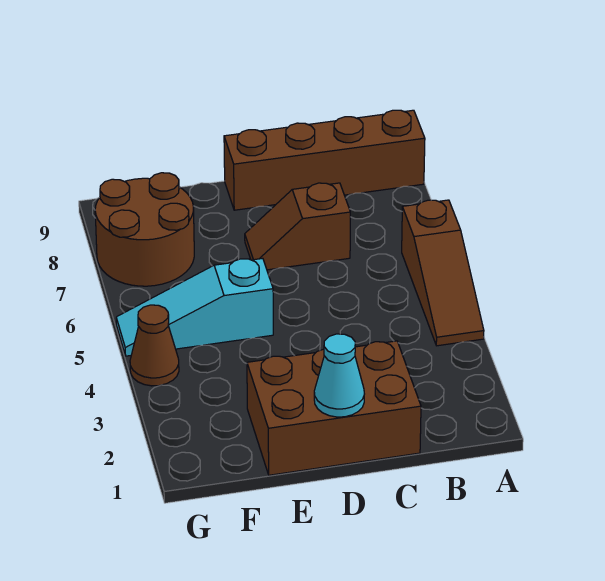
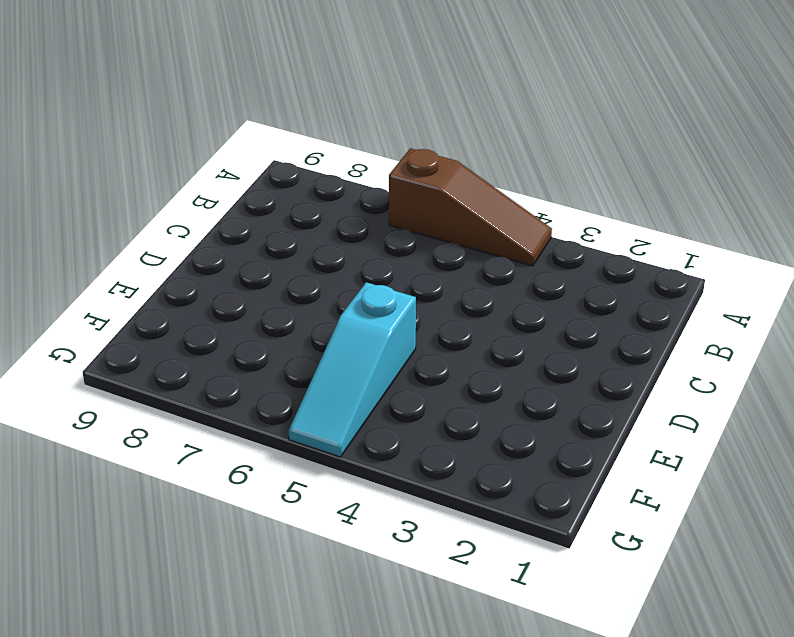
none -> brown 1x4 brick [224,110,425,210]
none -> brown 2x3 brick [247,341,421,475]

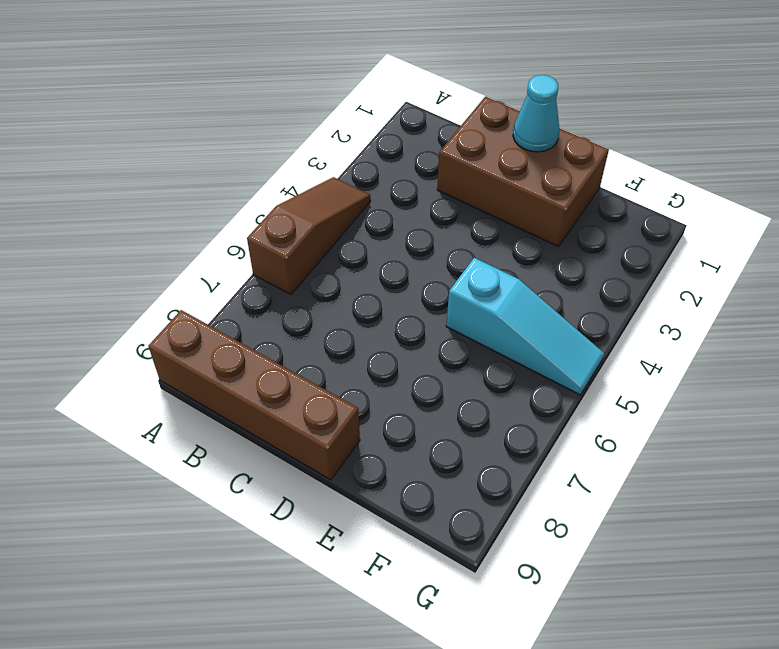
none -> brown 1x2 slope [245,183,350,270]
none -> brown 2x2 round brick [95,173,194,286]

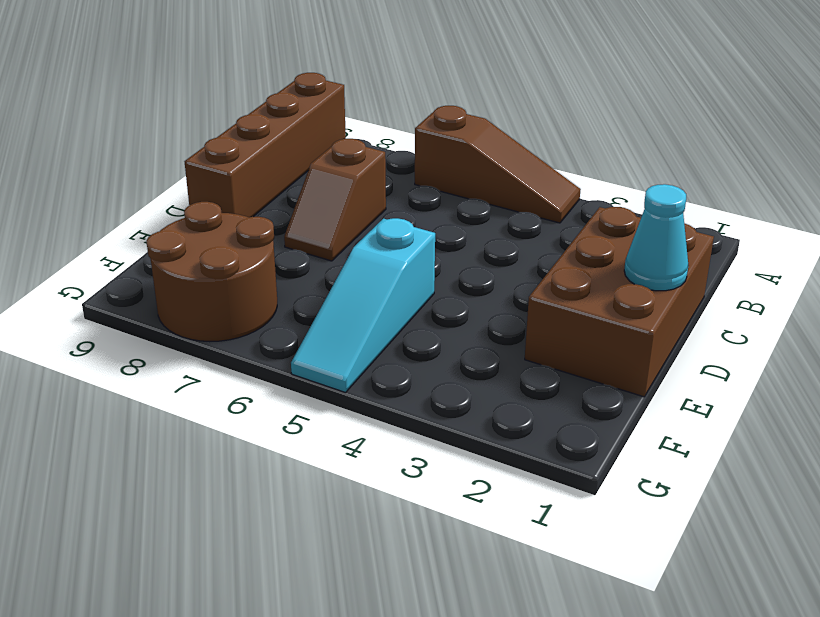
none -> brown 1x1 cone [130,305,179,386]

